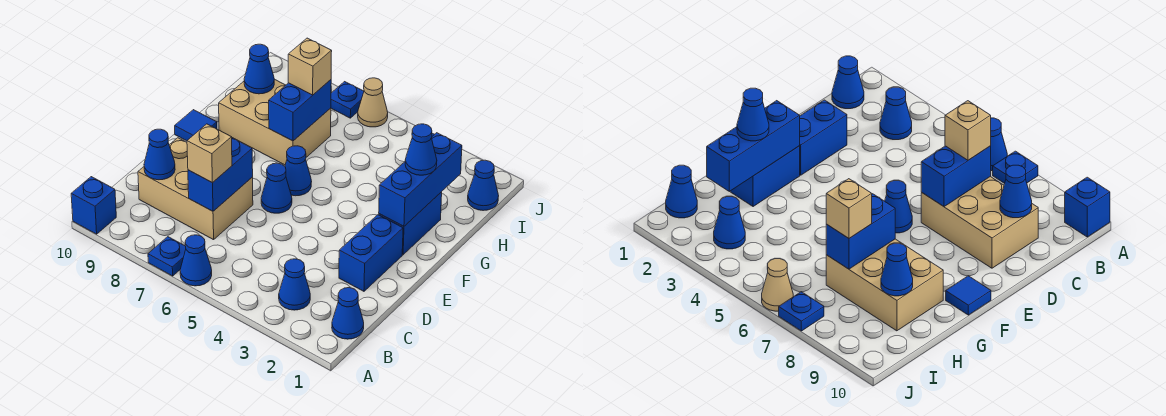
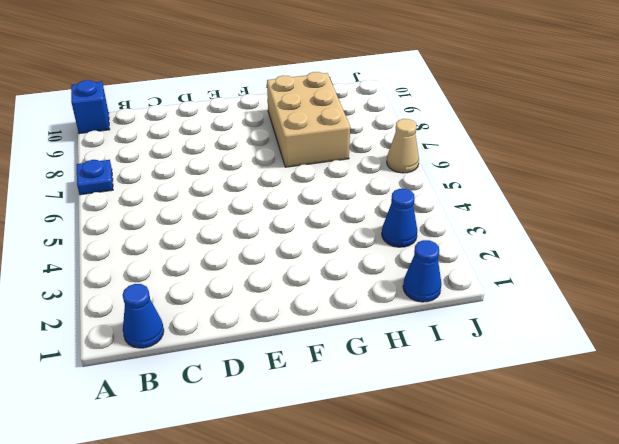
none -> blue 1x1 cone [180,235,212,286]
none -> blue 1x1 cone [279,259,310,310]
none -> tan 2x3 brick [138,138,253,240]

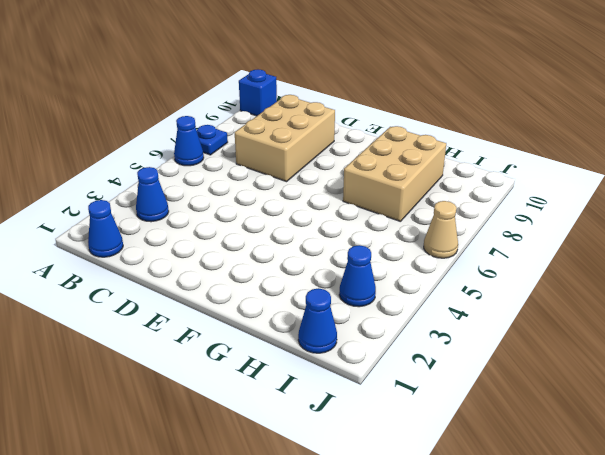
none -> blue 1x2 brick [339,215,403,291]
none -> blue 1x1 cone [261,163,292,213]
none -> blue 1x2 brick [379,192,442,255]

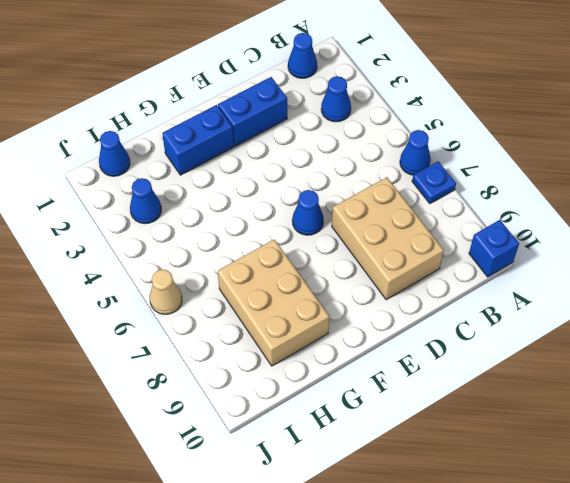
none -> blue 1x1 cone [285,146,312,196]
none -> blue 1x1 tile [175,110,217,141]
none -> blue 1x1 plate [331,82,364,118]

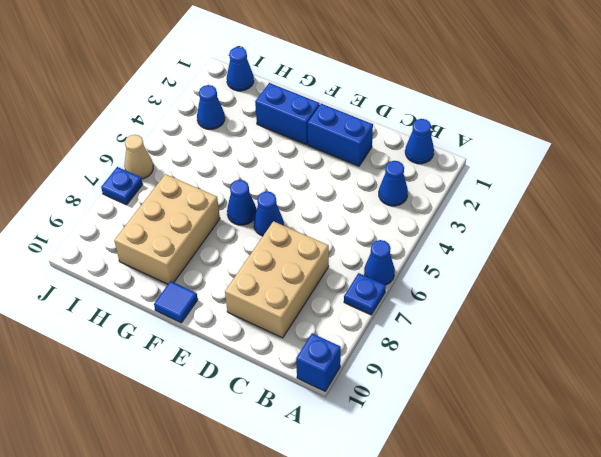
none -> blue 1x2 brick [188,138,253,211]
none -> blue 1x1 cone [144,129,175,180]
none -> blue 1x3 brick [379,133,462,226]

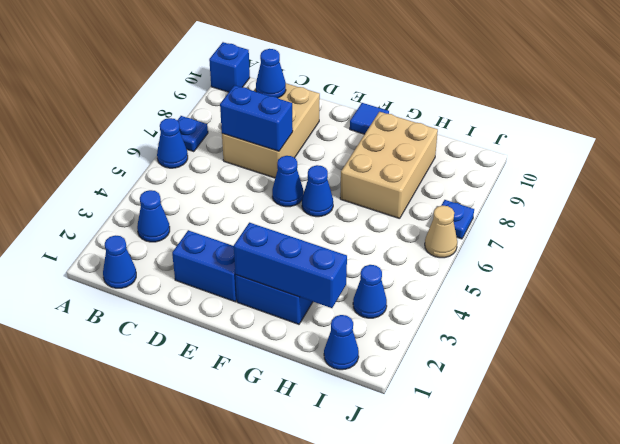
none -> blue 1x2 brick [269,80,331,141]
none -> blue 1x1 cone [244,44,274,94]
none -> tan 1x1 brick [187,124,232,183]

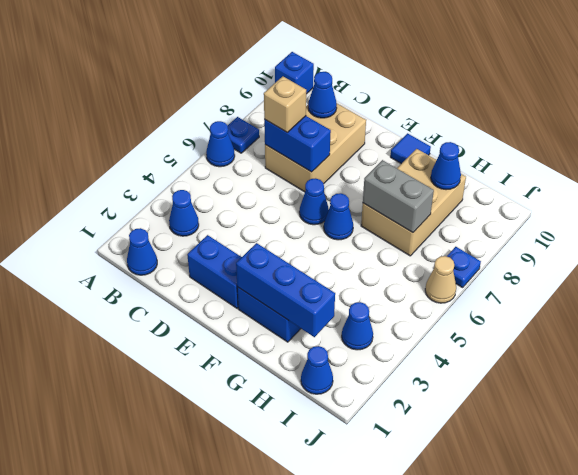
grey 1x2 brick [363,160,434,233] -> blue 1x2 brick [269,80,331,141]
none -> blue 1x1 cone [405,124,437,175]
none -> tan 1x1 brick [288,38,332,95]

